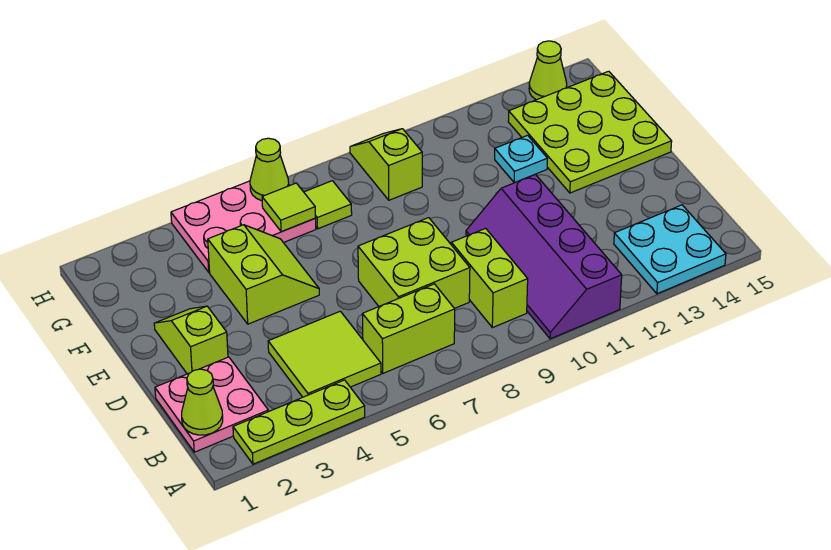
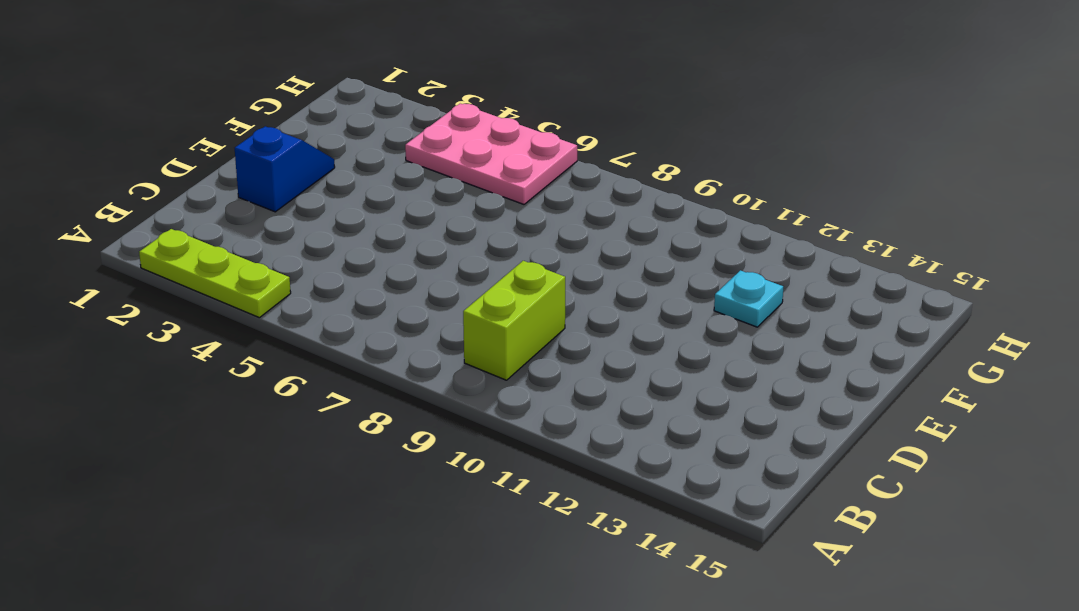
blue 1x2 slope [235,126,335,212] -> lime 1x2 slope [154,306,228,374]
none -> purple 2x4 slope [466,174,622,339]
none -> cyan 2x2 plate [614,205,726,294]
none -> pink 2x2 plate [155,357,268,452]

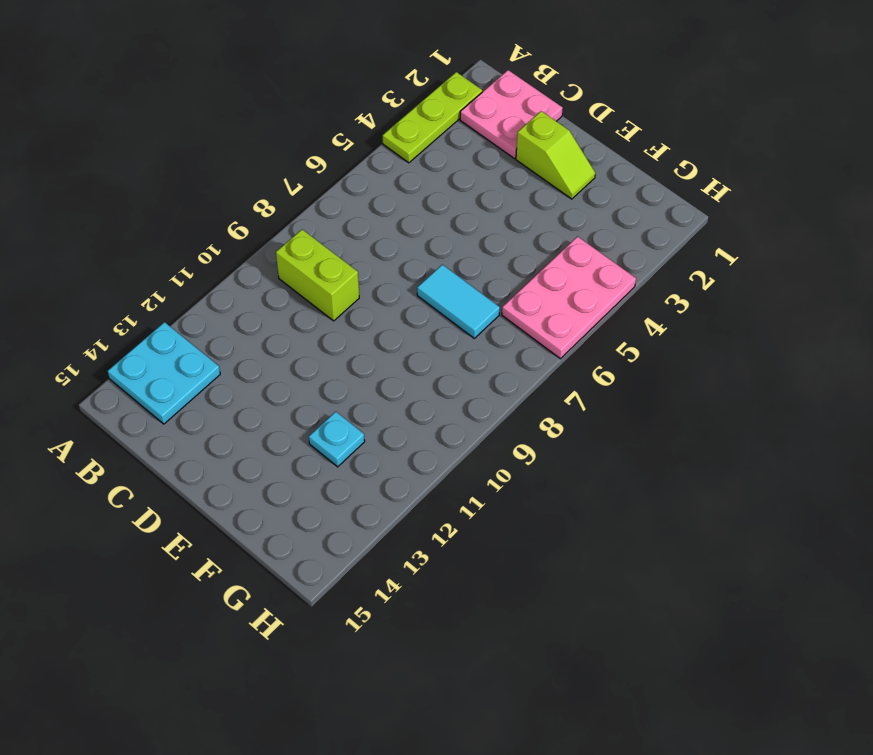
cyan 1x2 tile [417,265,500,338] -> none
none -> purple 2x4 slope [466,174,622,339]
none -> lime 2x2 tile [268,311,381,397]
none -> lime 1x2 brick [362,284,455,373]

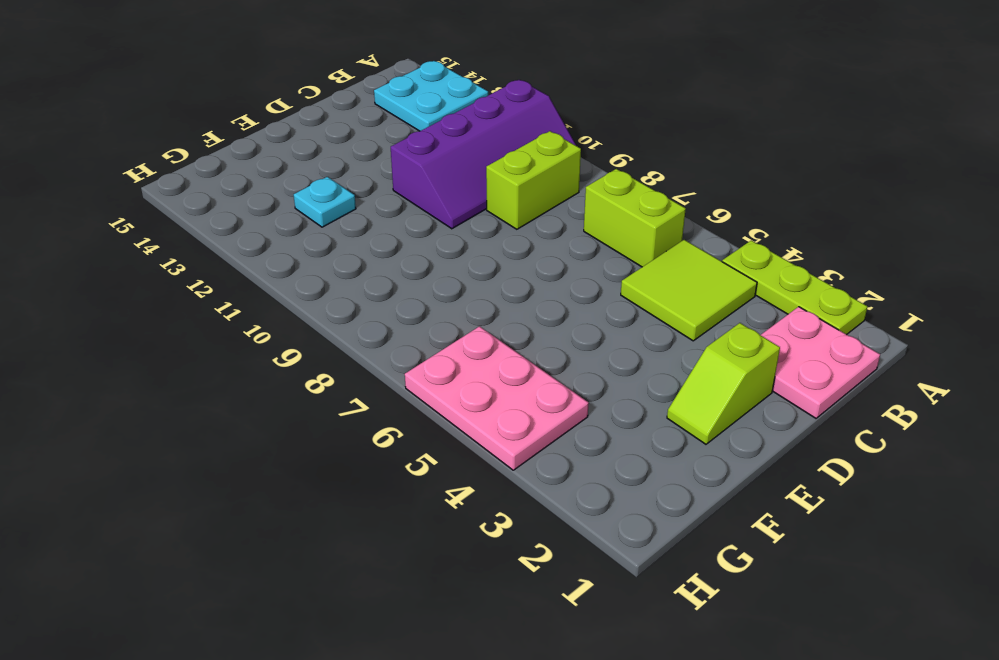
none -> lime 2x2 brick [358,218,470,308]
none -> lime 2x2 slope [208,225,319,324]
none -> lime 3x3 plate [508,71,672,193]

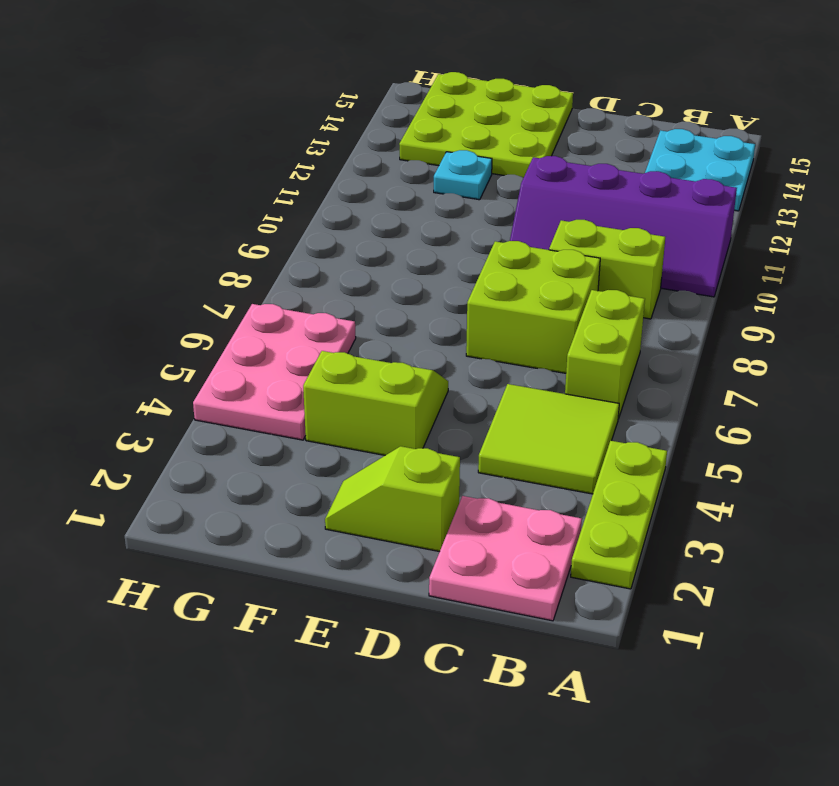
none -> lime 1x1 tile [304,181,352,229]
none -> lime 1x2 slope [350,129,422,200]
none -> lime 1x1 cone [529,41,567,100]

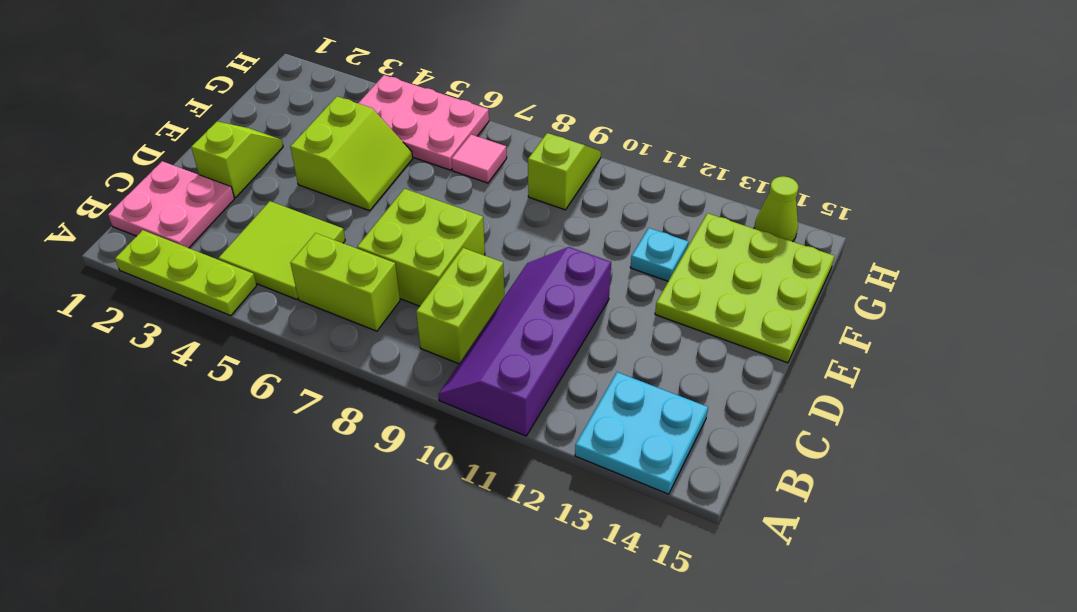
pink 1x1 tile [451,135,507,183] -> lime 1x1 tile [304,181,352,229]
none -> lime 1x1 cone [182,369,223,435]
none -> lime 1x1 tile [262,183,316,232]
none -> lime 1x1 cone [250,138,289,201]

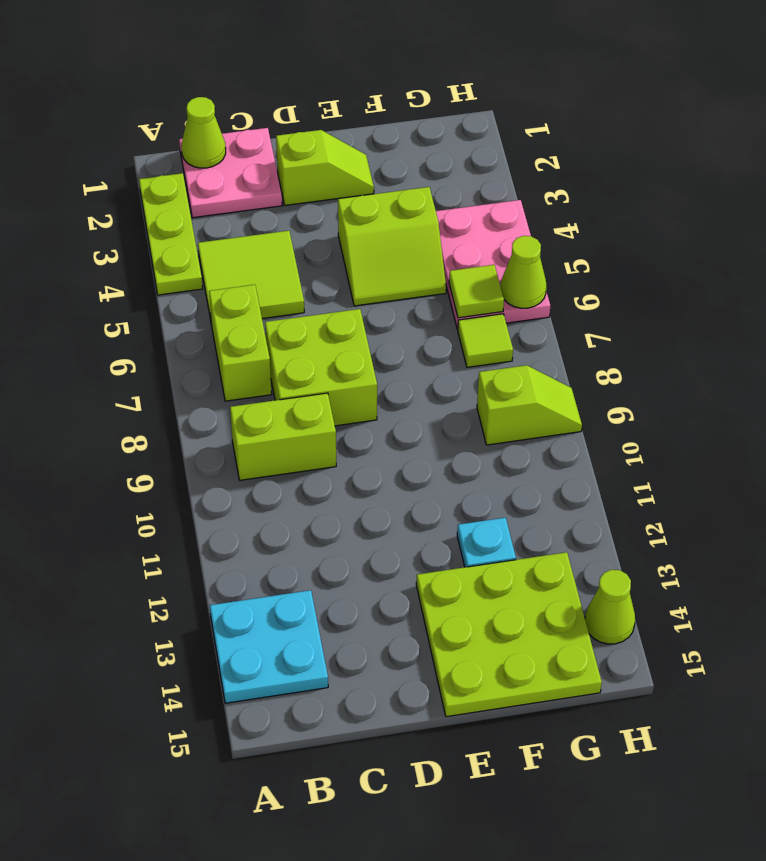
none -> purple 2x4 slope [466,174,622,339]

